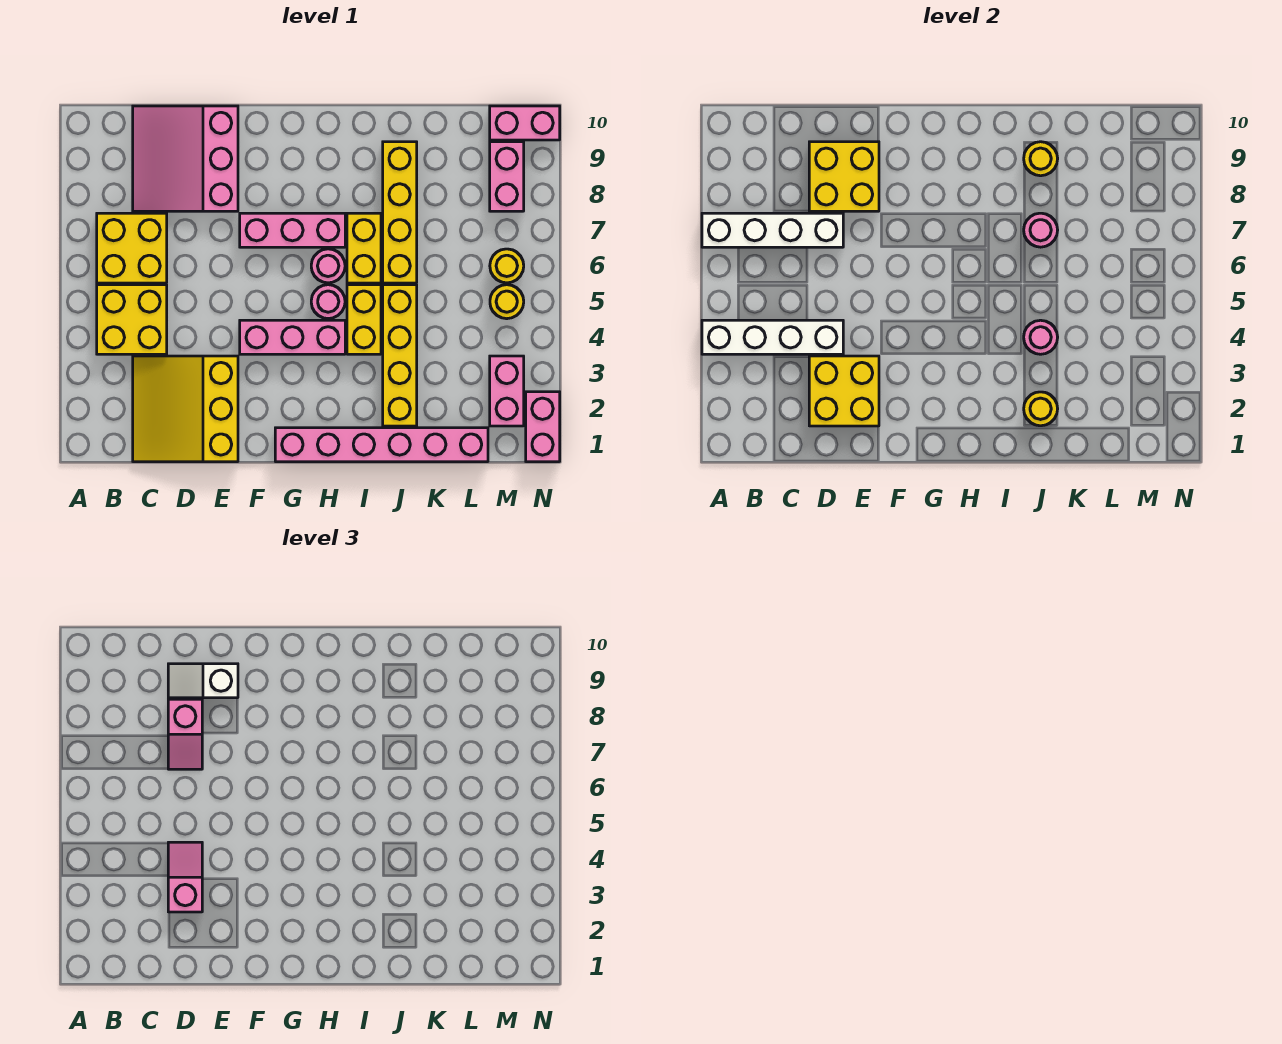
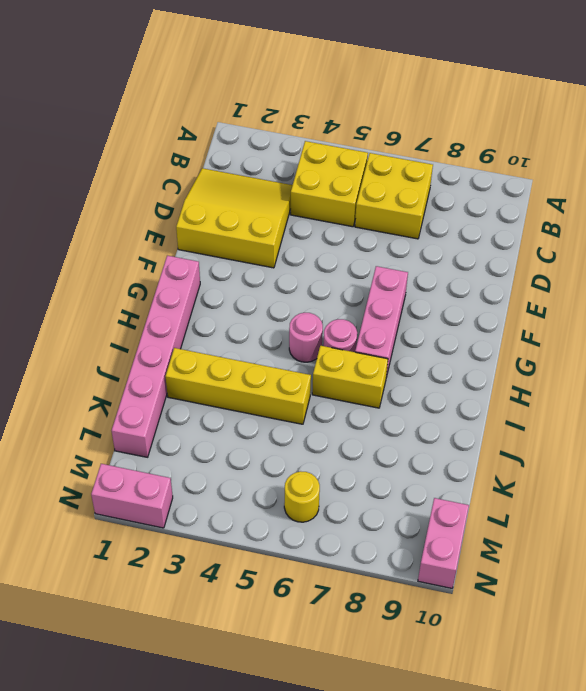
none -> pink 3x3 slope [133,106,238,211]
none -> pink 1x3 brick [240,320,345,354]
none -> yellow 1x2 brick [347,285,381,354]
none -> yellow 1x4 brick [383,142,417,283]

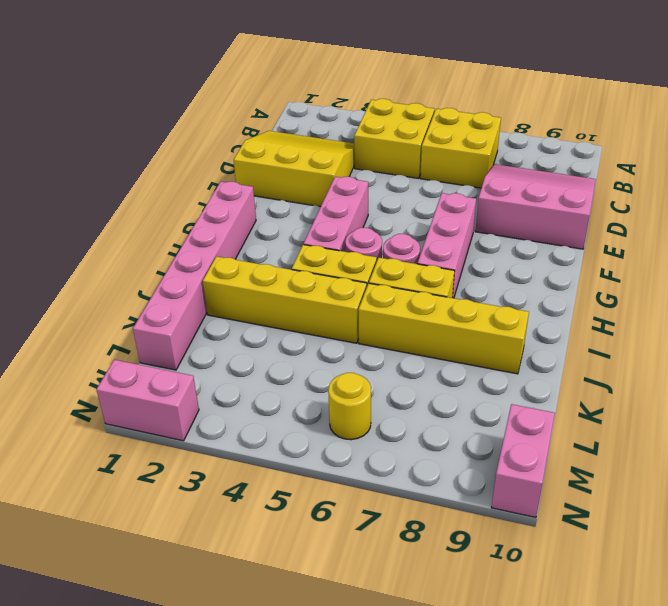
none -> pink 1x2 brick [490,356,524,426]
none -> yellow 1x1 round brick [490,285,524,319]
none -> pink 1x2 brick [490,142,524,211]
none -> white 1x4 brick [702,320,843,354]

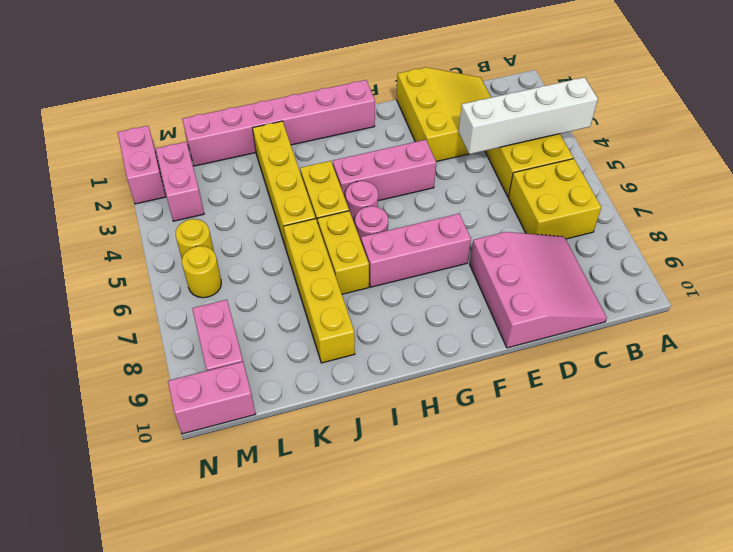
none -> white 1x4 brick [702,213,843,247]
none -> yellow 2x2 brick [809,356,879,426]
none -> yellow 2x2 brick [809,142,879,211]
none -> yellow 1x1 round brick [1024,392,1058,426]

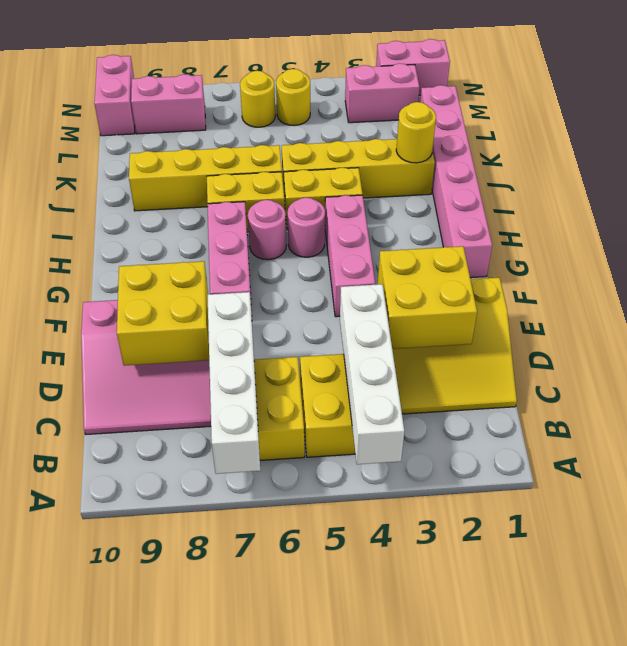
none -> pink 1x1 round brick [1024,320,1058,354]
none -> pink 1x1 round brick [1024,213,1058,247]
none -> yellow 1x1 round brick [1024,142,1058,176]
none -> pink 1x2 slope [168,842,202,912]

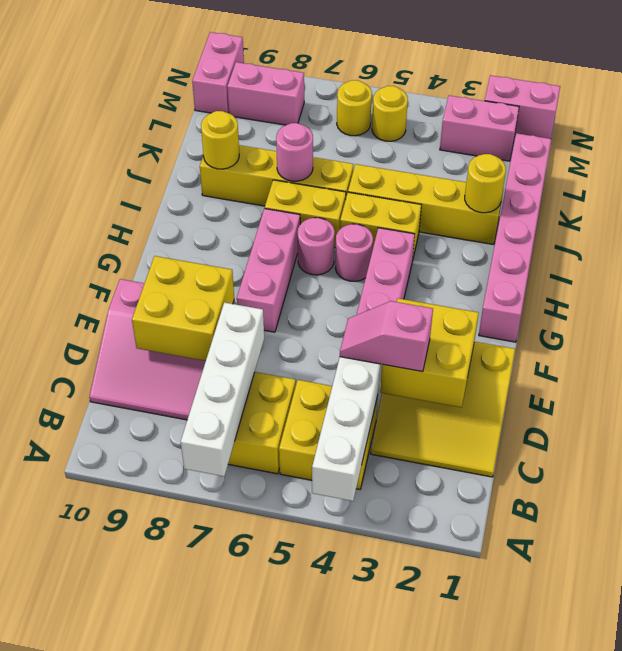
none -> pink 1x1 round brick [1024,320,1058,354]
none -> pink 1x2 slope [168,699,202,769]
none -> white 1x2 slope [168,664,238,698]

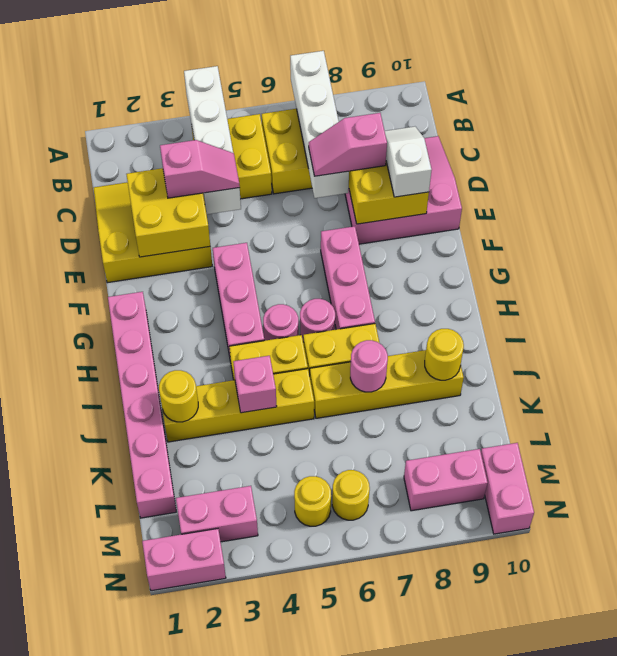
pink 1x1 brick [233,356,277,413] -> pink 1x1 round brick [1024,320,1058,354]

